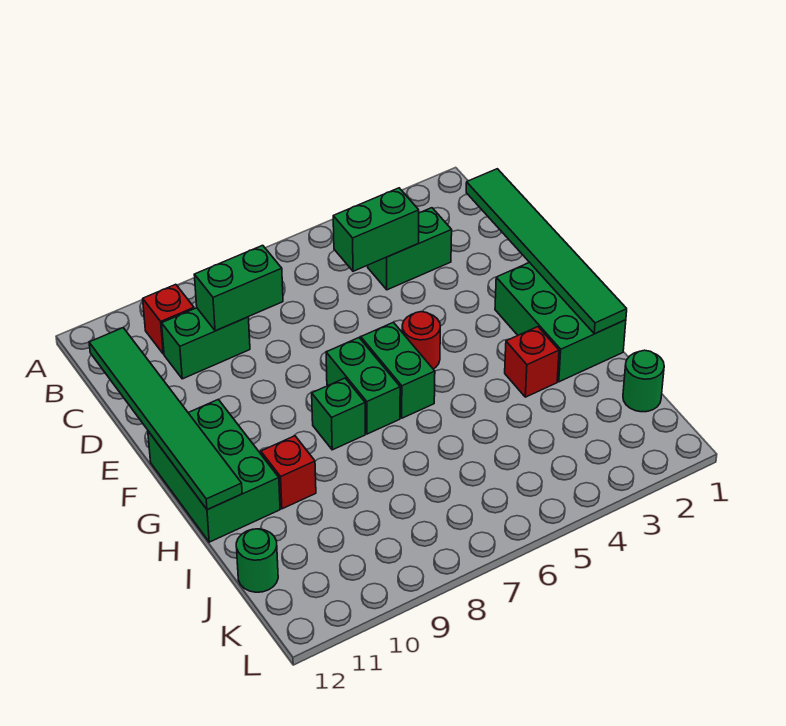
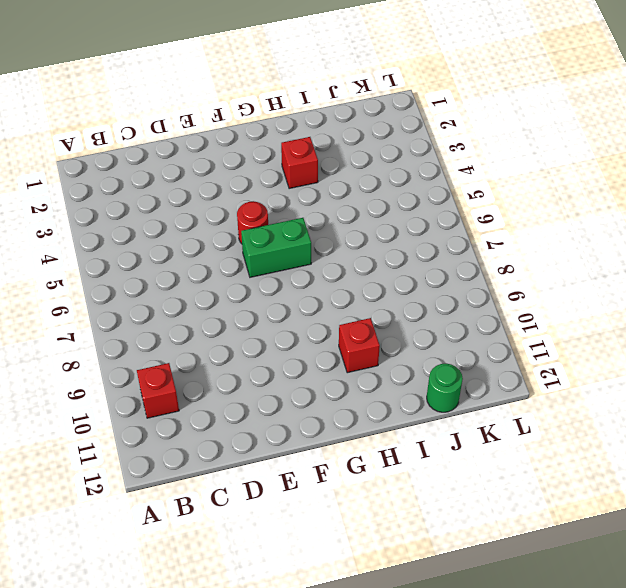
none -> green 1x2 brick [368,208,452,290]
none -> green 1x2 brick [162,308,250,379]
none -> green 2x3 brick [495,262,626,382]

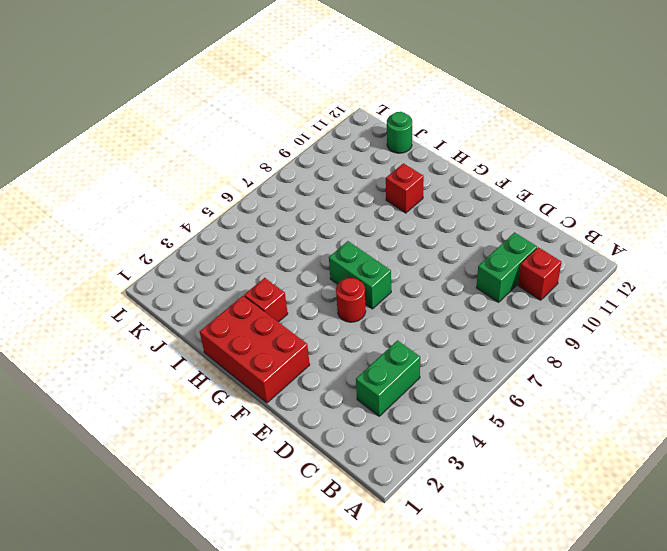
red 2x3 brick [200,296,310,403] -> green 2x3 brick [495,262,626,382]
none -> green 1x2 brick [326,338,400,434]
none -> green 2x3 brick [148,399,280,542]
none -> green 1x1 brick [312,378,365,450]

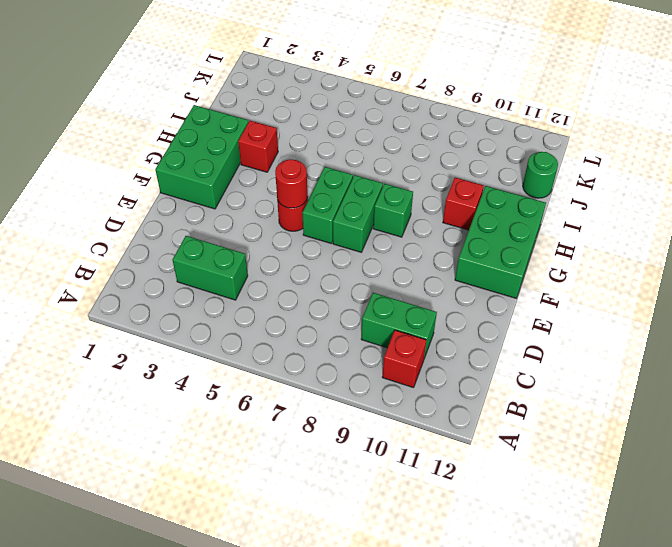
red 1x1 round brick [275,159,308,208] -> none
none -> green 1x1 round brick [623,350,664,412]
none -> green 1x6 tile [466,169,627,334]
none -> green 1x2 brick [333,188,419,271]

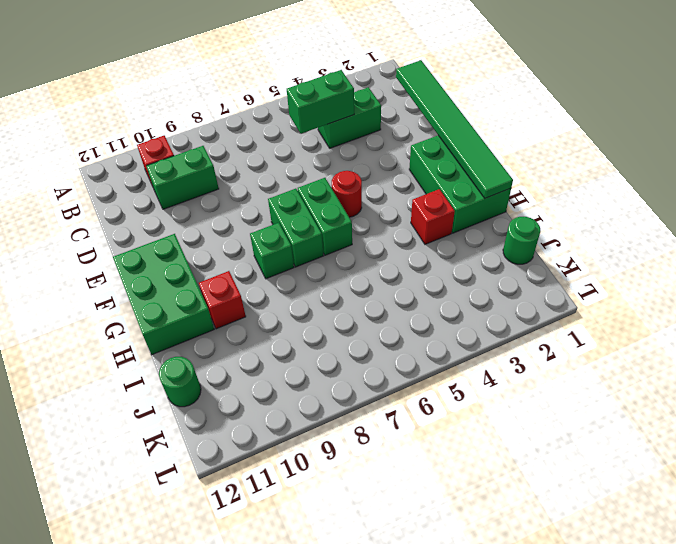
none -> green 1x2 brick [194,245,283,331]
none -> green 1x6 tile [89,328,242,510]

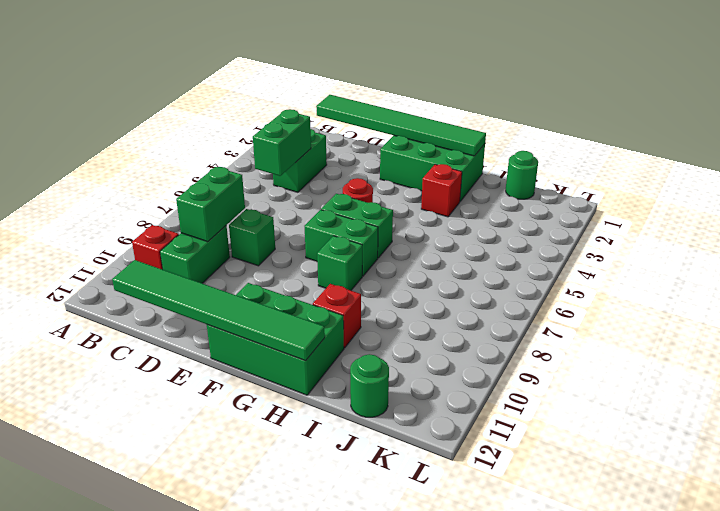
green 1x1 brick [229,209,275,266] -> none

